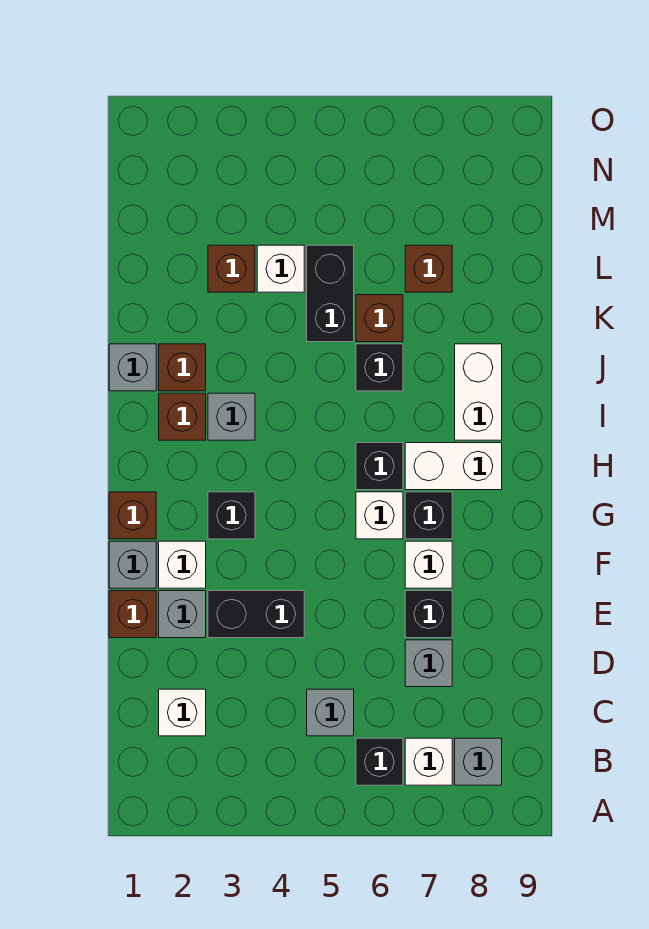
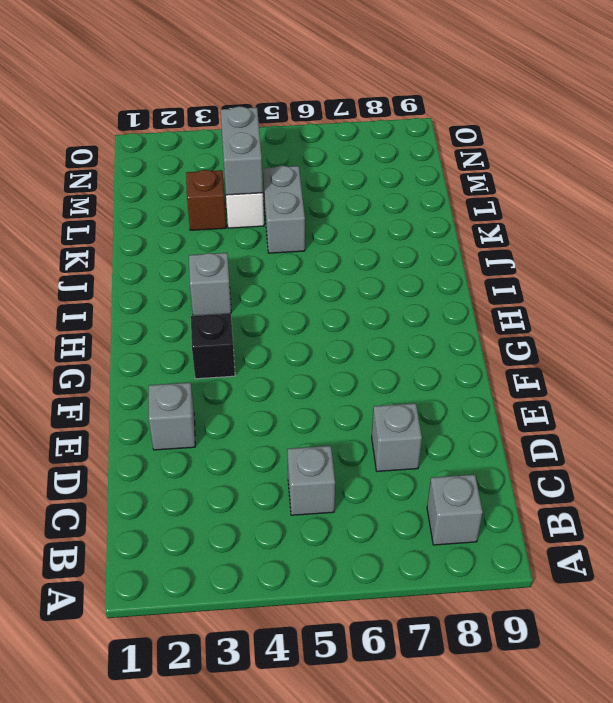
grey 1x2 brick [263,166,305,253] -> black 1x2 brick [307,245,354,342]
grey 1x2 brick [221,106,263,195] -> none
none -> black 1x1 brick [356,738,403,785]
none -> white 1x1 brick [405,738,452,785]
none -> white 1x1 brick [159,689,206,736]
none -> brown 1x1 brick [109,591,156,638]

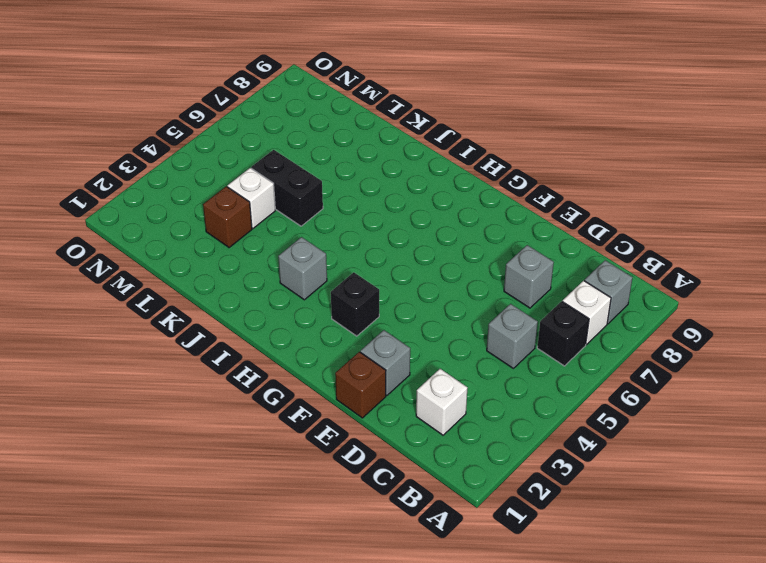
none -> black 1x2 brick [208,591,304,638]
none -> black 1x1 brick [405,591,452,638]
none -> grey 1x1 brick [109,541,156,588]
none -> white 1x1 brick [159,541,206,588]

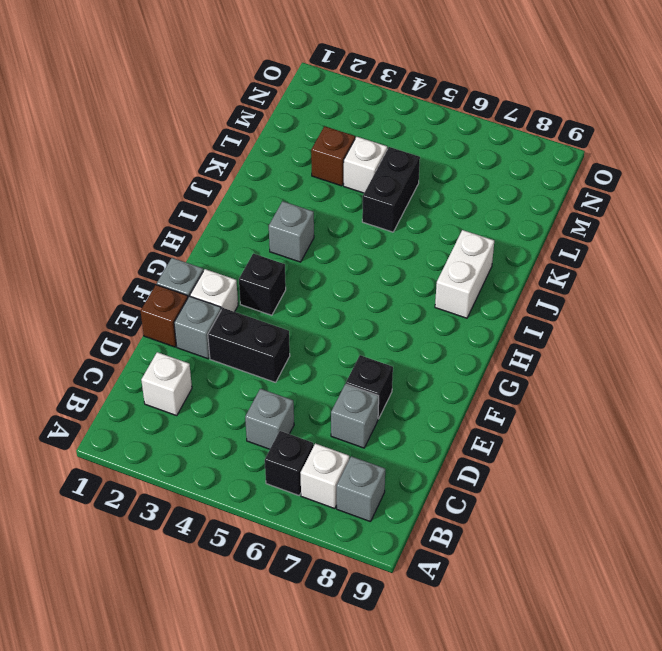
none -> white 1x1 brick [405,541,452,588]
none -> brown 1x1 brick [109,492,156,539]
none -> white 1x1 brick [356,492,403,539]
none -> black 1x1 brick [405,492,452,539]

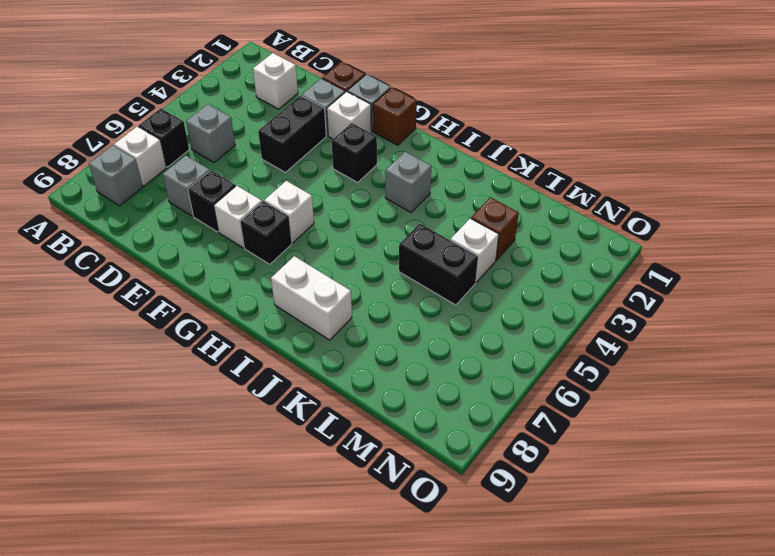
none -> black 1x1 brick [356,443,403,490]
none -> white 1x2 brick [405,443,502,490]
none -> brown 1x1 brick [159,393,206,440]
none -> grey 1x1 brick [109,344,156,391]

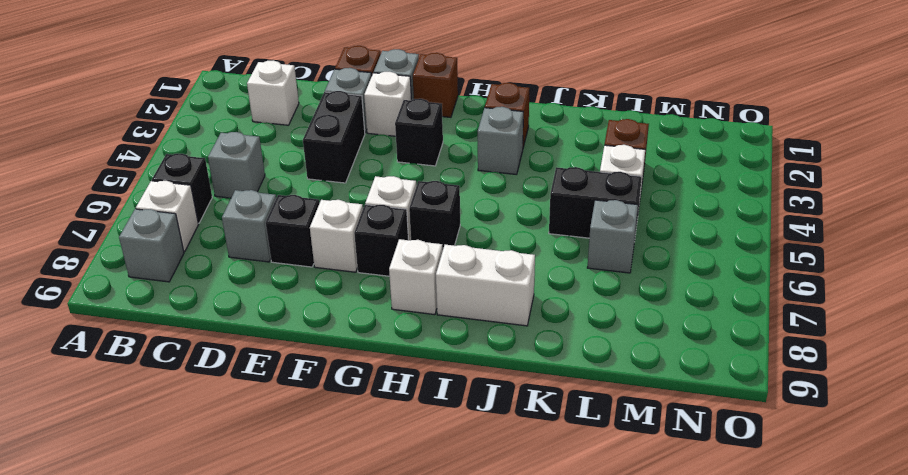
white 1x1 brick [389,239,443,315] -> white 1x2 brick [405,443,502,490]
grey 1x1 brick [587,200,638,273] -> grey 1x1 brick moved to [109,344,156,391]
none -> brown 1x1 brick [159,344,206,391]
none -> black 1x1 brick [356,344,403,391]
none -> brown 1x1 brick [356,295,403,342]
none -> brown 1x1 brick [405,245,452,292]

